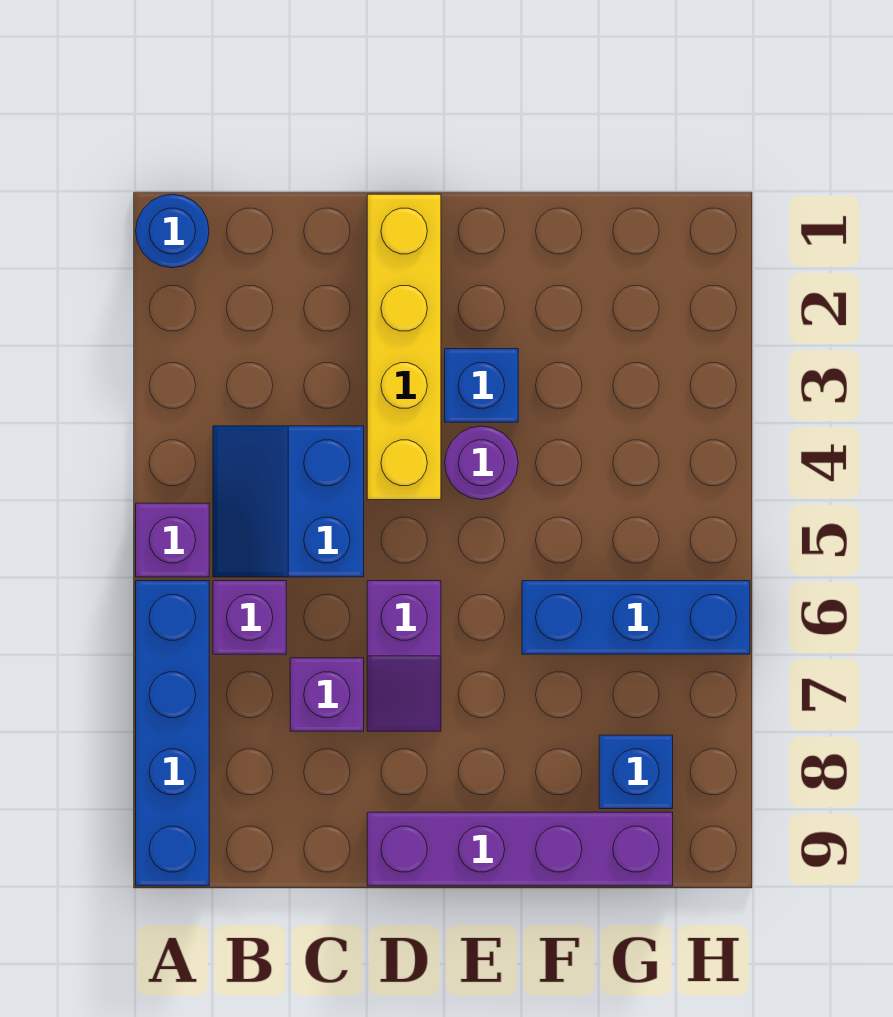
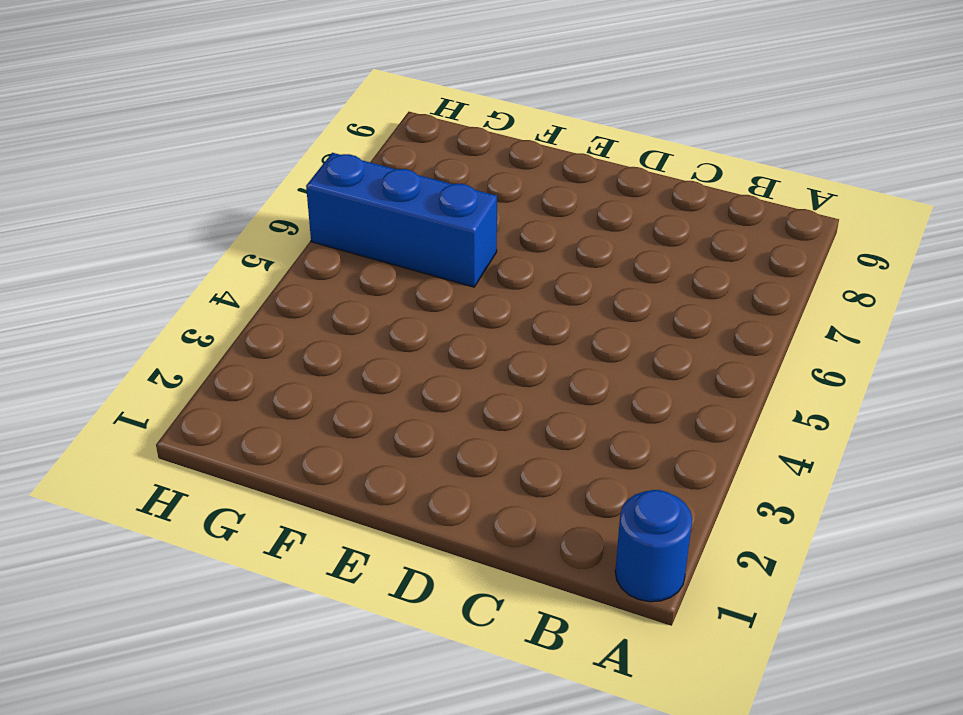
none -> purple 1x1 brick [136,503,209,577]
none -> blue 1x4 brick [136,581,209,886]
none -> blue 2x2 slope [213,426,364,577]

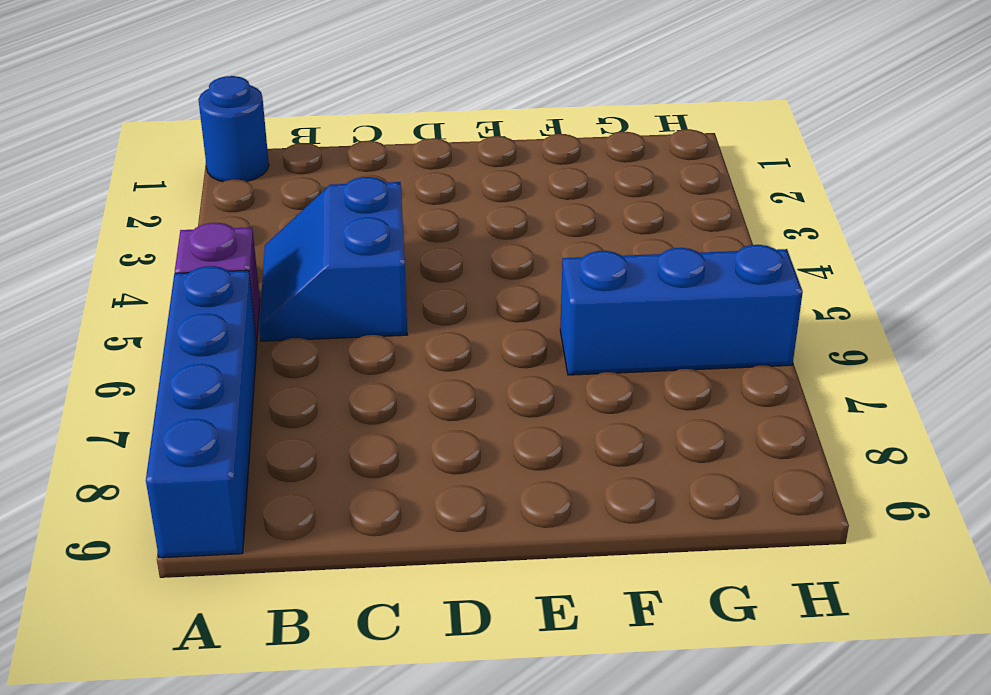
none -> purple 1x1 brick [213,581,286,654]
none -> purple 1x1 brick [290,658,364,731]
none -> yellow 1x4 brick [367,194,441,500]

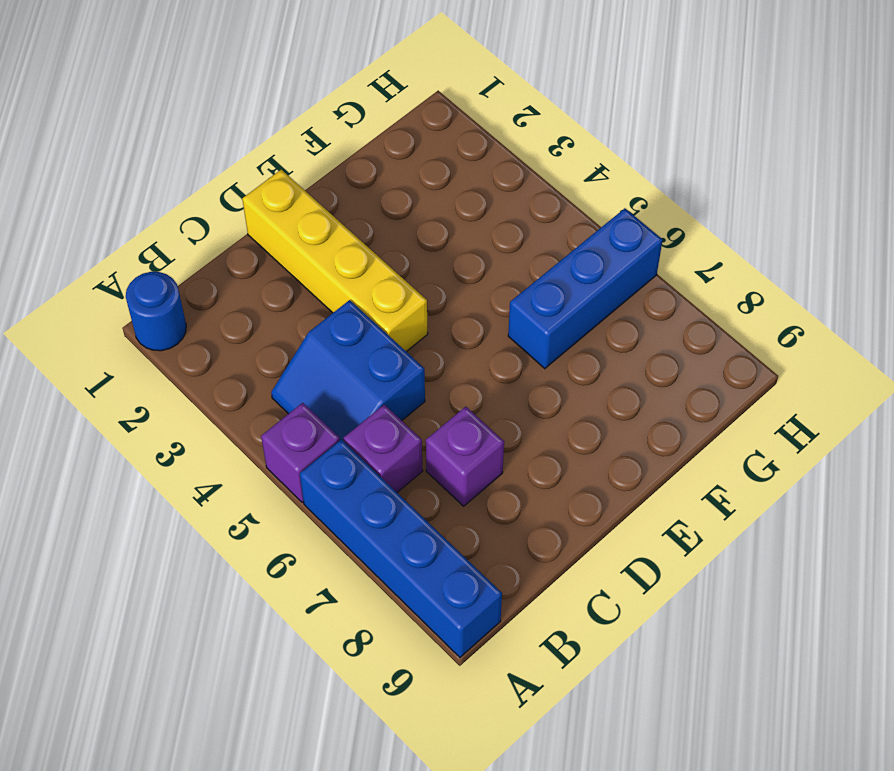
none -> purple 1x2 slope [367,581,441,731]
none -> purple 1x4 brick [367,812,673,886]
none -> blue 1x1 brick [445,349,518,422]

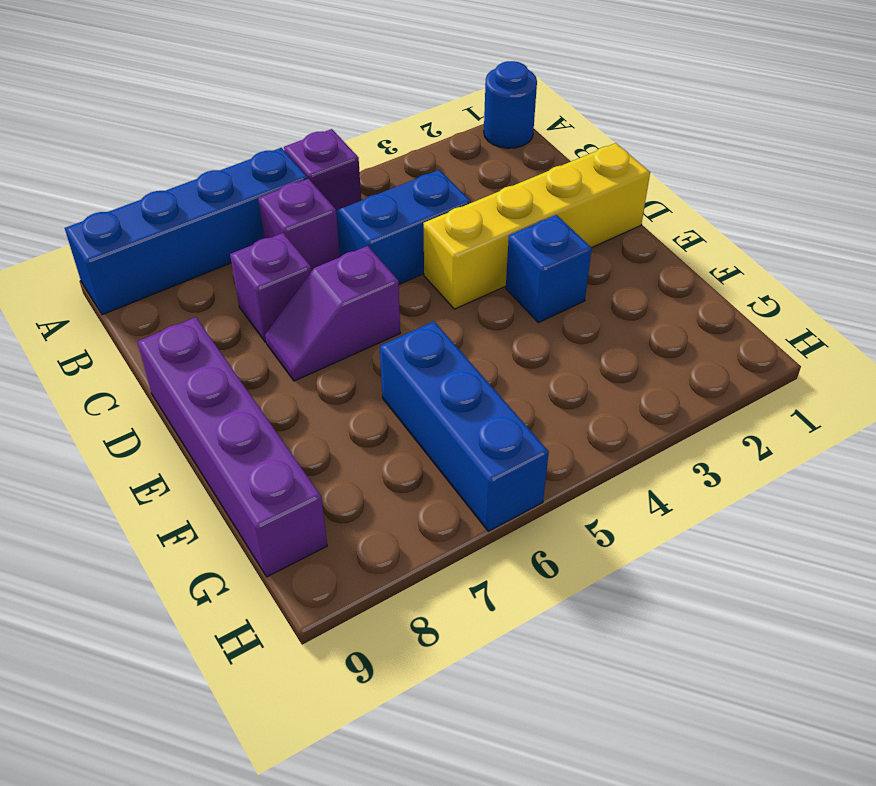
none -> purple 1x1 round brick [445,426,518,500]
none -> blue 1x1 brick [599,735,673,809]

